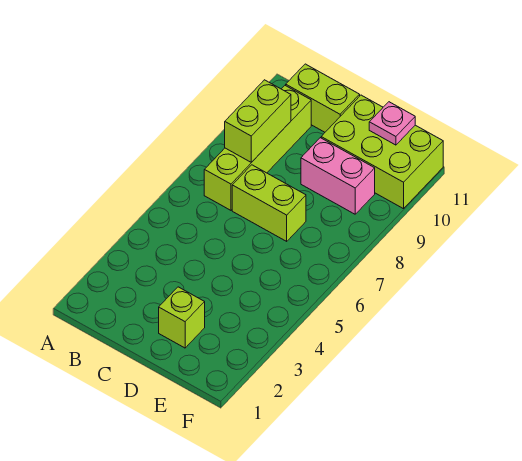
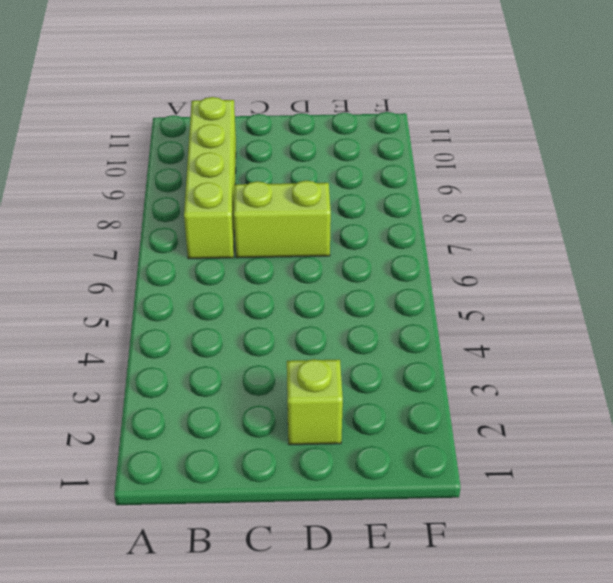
none -> lime 1x2 brick [286,64,360,132]
none -> pink 1x2 brick [301,138,375,214]

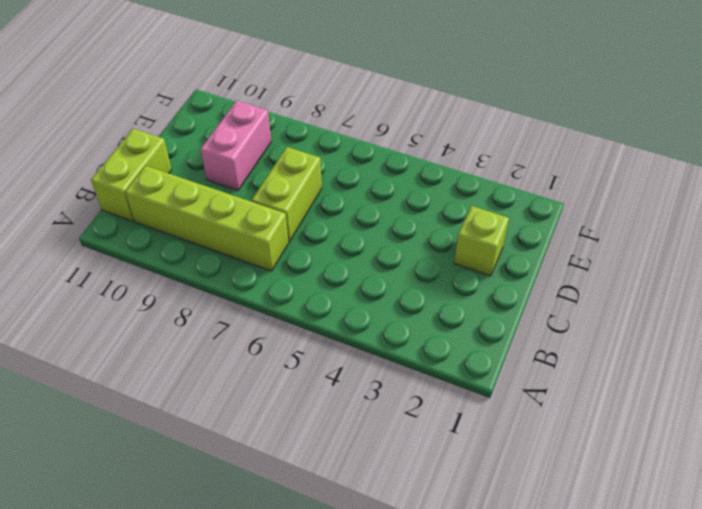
none -> lime 2x3 brick [321,95,443,209]
none -> lime 1x2 brick [225,80,291,162]

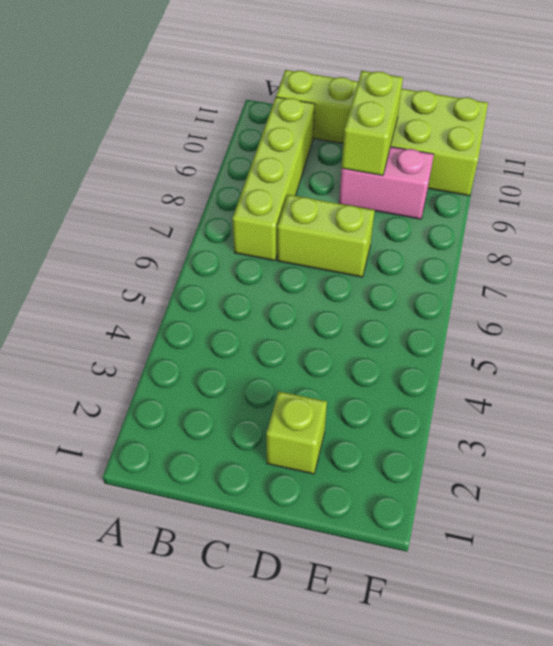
lime 1x2 brick [342,71,403,176] -> lime 1x2 brick moved to [225,80,291,162]
none -> pink 1x1 plate [369,102,415,145]

